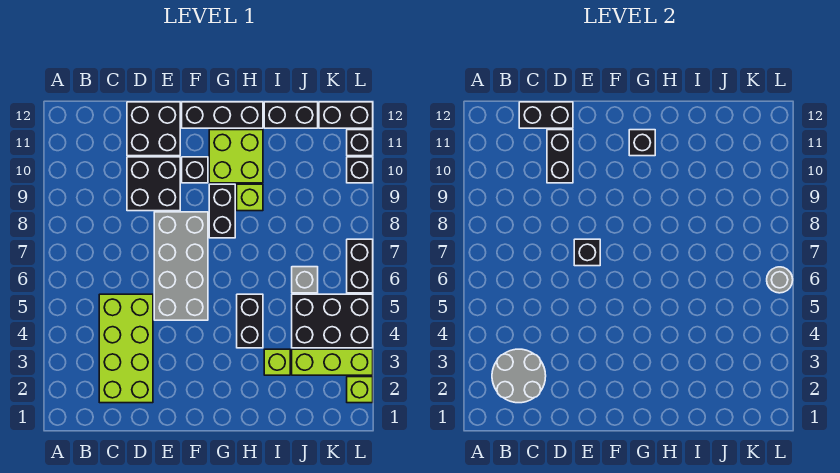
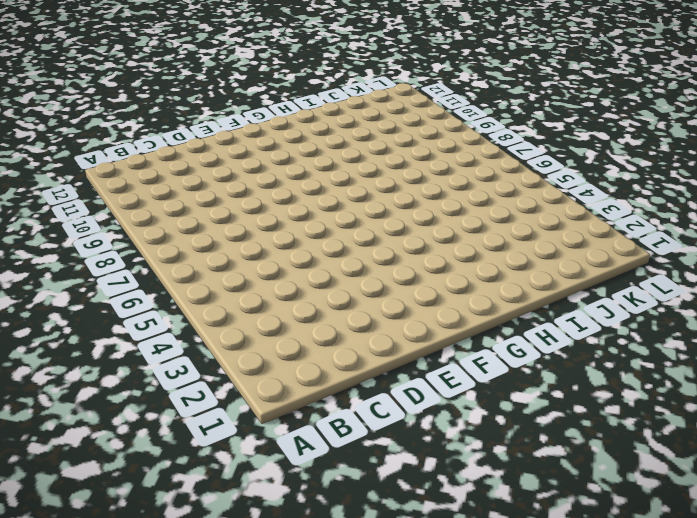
none -> lime 2x4 brick [99,294,153,403]
none -> black 2x2 brick [127,157,180,211]
none -> black 2x2 brick [127,102,180,156]

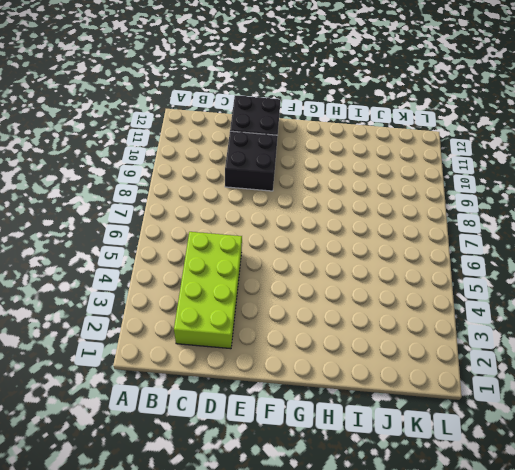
none -> grey 2x4 brick [154,212,208,320]
none -> black 1x1 brick [182,157,208,183]
none -> black 1x3 brick [182,102,263,128]

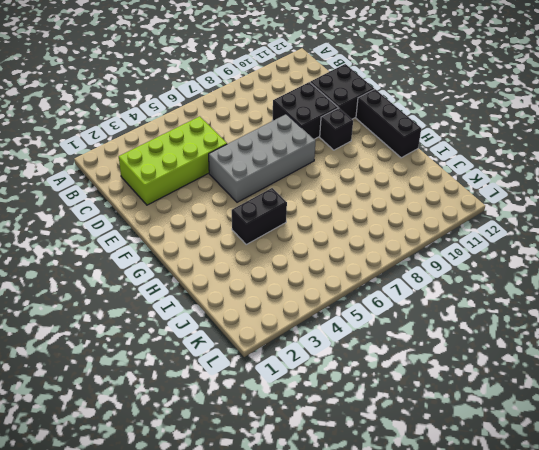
none -> black 1x2 brick [209,184,235,238]
none -> lime 2x2 brick [209,130,263,183]
none -> lime 1x1 brick [237,184,263,211]

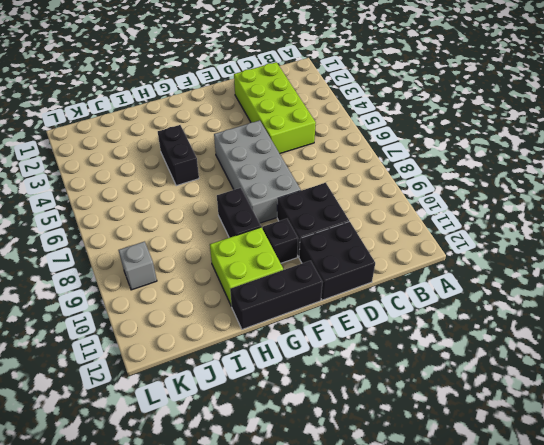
grey 1x1 brick [118,242,157,290] -> grey 1x1 brick moved to [292,267,318,293]
none -> lime 1x1 brick [237,184,263,211]
none -> lime 1x1 brick [264,349,290,375]
none -> black 1x2 brick [264,102,318,128]

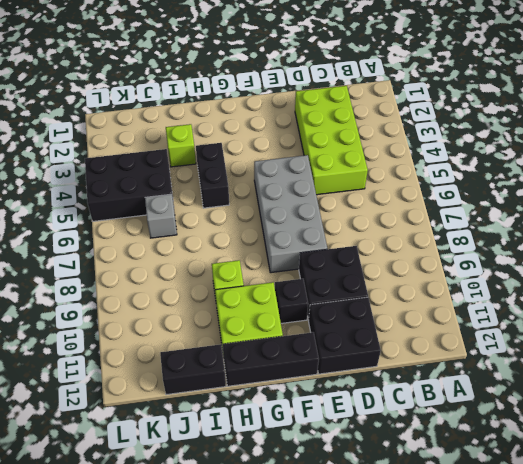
none -> black 1x2 brick [209,184,235,238]
none -> lime 1x3 brick [292,349,373,375]
none -> black 1x2 brick [319,102,373,128]

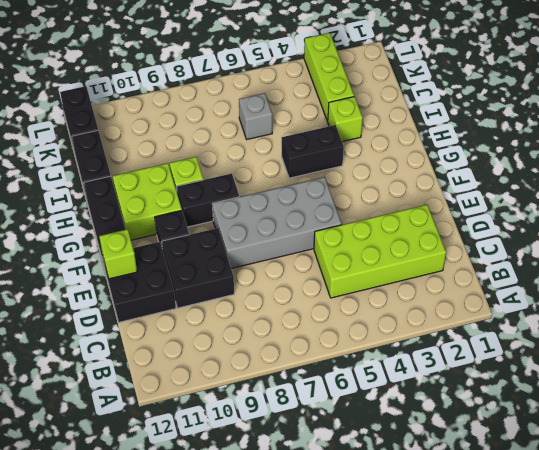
lime 1x1 brick [99,229,137,279] -> lime 1x1 brick moved to [347,377,373,403]
none -> black 2x3 brick [292,294,373,348]
none -> black 1x2 brick [347,239,373,293]
none -> black 1x1 brick [347,157,373,183]

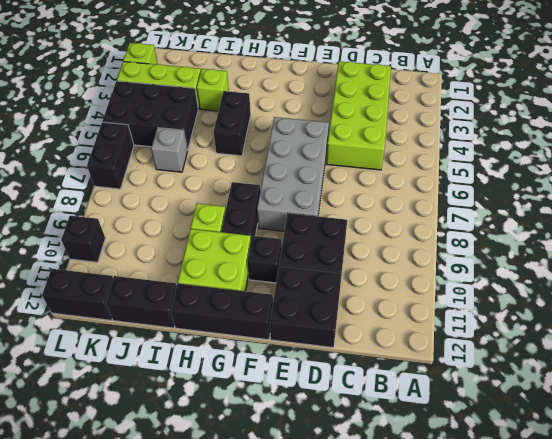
none -> black 1x1 brick [347,130,373,156]
none -> grey 2x2 round brick [492,349,546,403]
none -> black 1x2 brick [519,102,573,128]

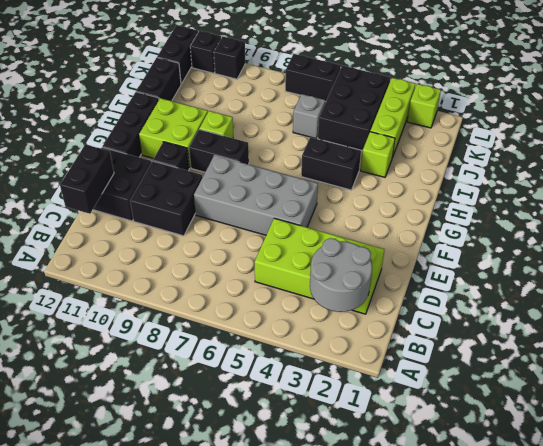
none -> black 1x2 brick [547,130,573,183]
none -> black 1x1 brick [574,239,600,266]
none -> black 1x1 brick [629,130,655,156]

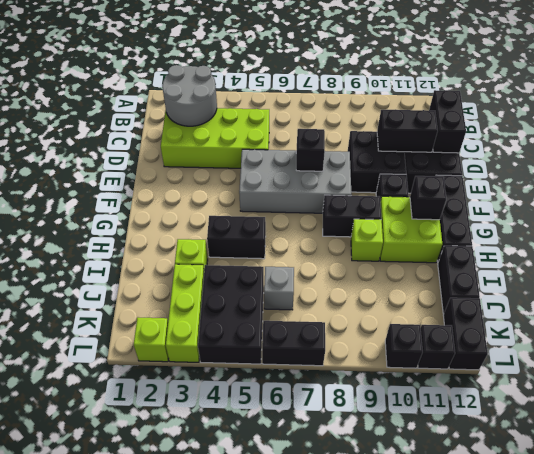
none -> grey 1x1 round brick [767,267,793,293]

